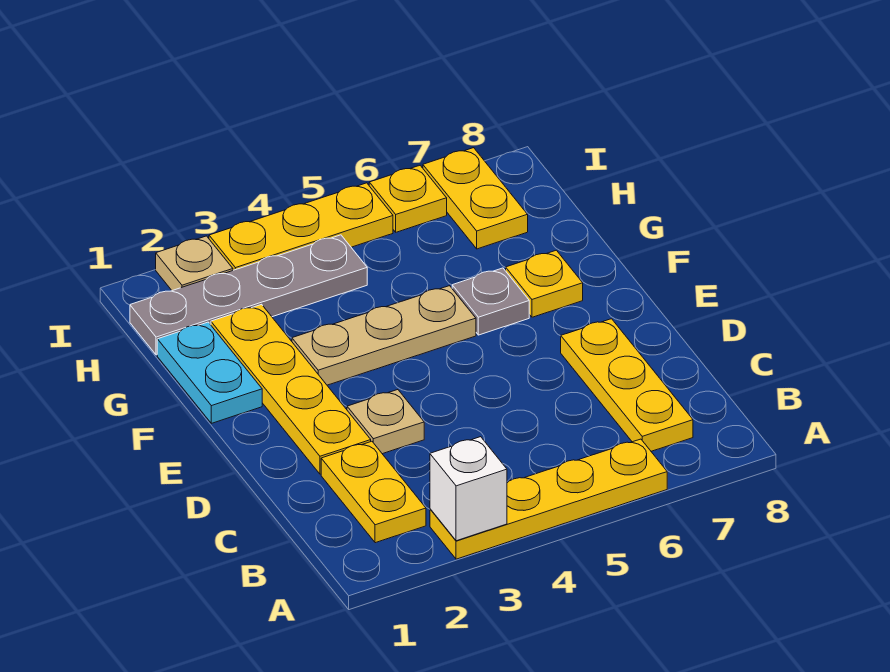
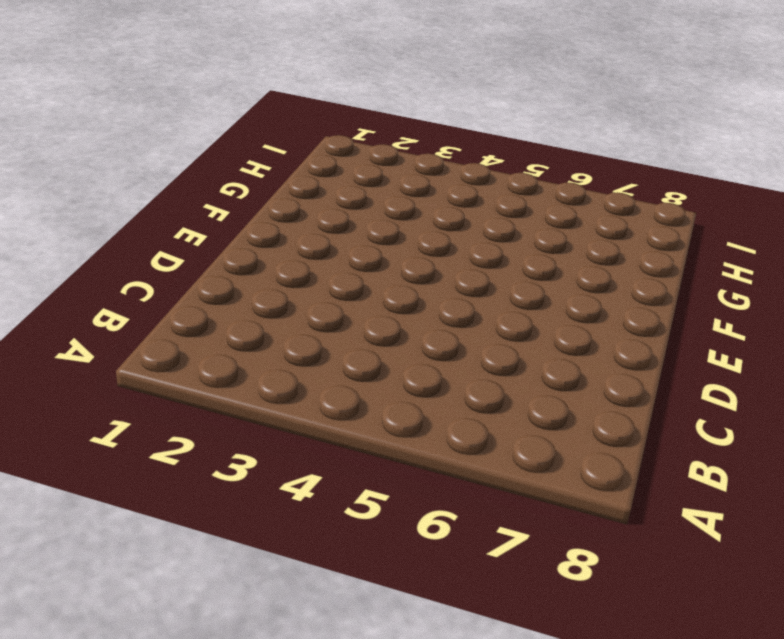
none -> yellow 1x4 plate [430,439,667,559]
none -> yellow 1x2 plate [321,441,426,543]
none -> yellow 1x3 plate [561,319,693,451]

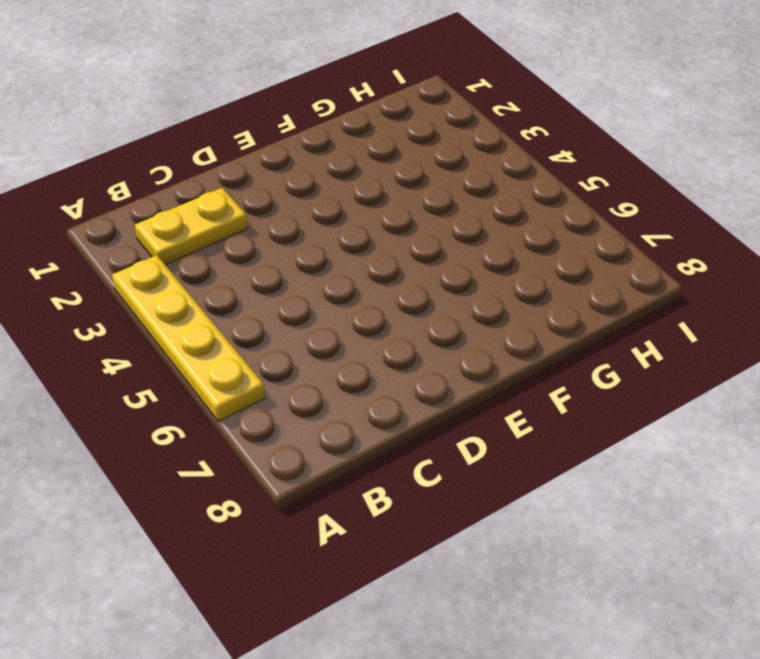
none -> yellow 1x3 plate [561,319,693,451]
none -> yellow 1x4 plate [211,304,371,474]
none -> tan 1x1 plate [347,390,424,454]

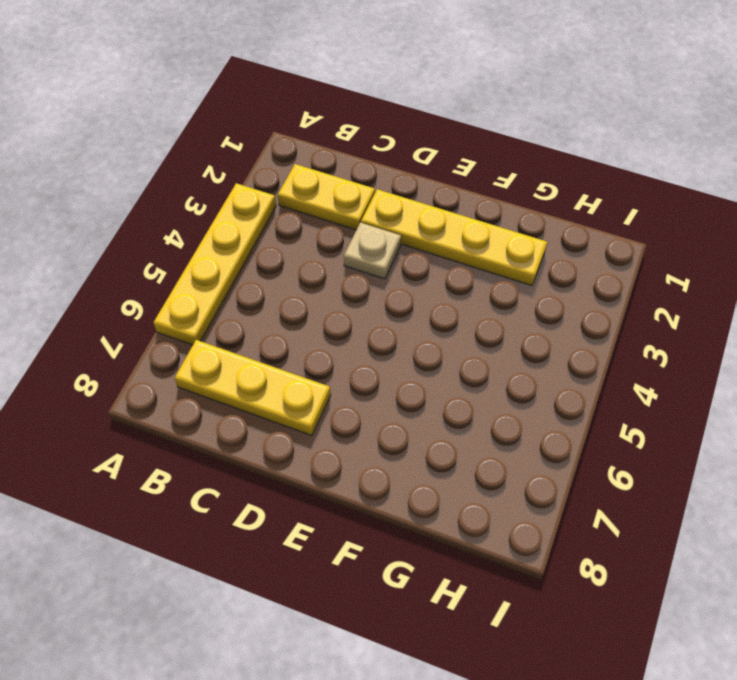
none -> cyan 1x2 plate [157,322,262,423]
none -> tan 1x3 plate [292,286,476,385]
none -> grey 1x1 plate [452,268,529,335]

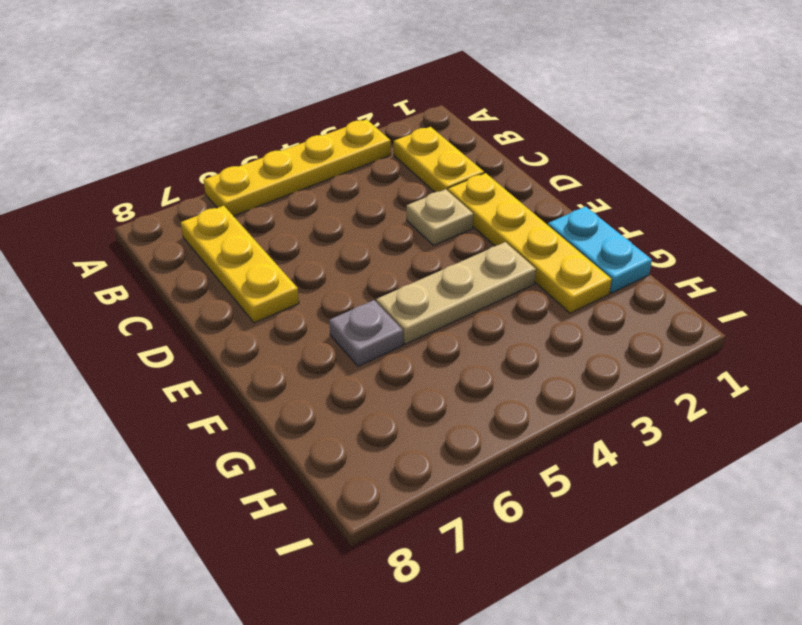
none -> yellow 1x1 plate [506,250,583,317]
none -> grey 1x4 plate [130,235,367,355]
none -> yellow 1x2 plate [423,148,528,249]

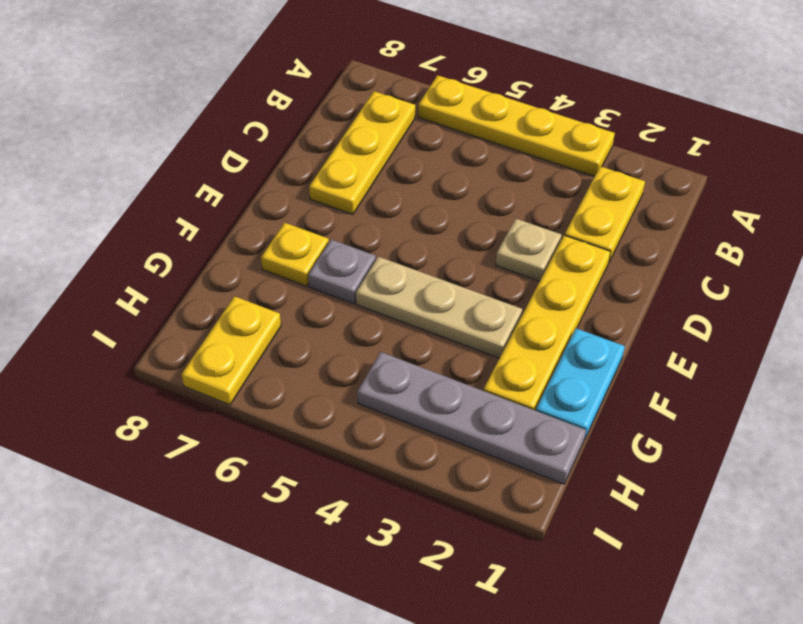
none -> tan 1x1 plate [156,236,233,291]
none -> yellow 1x3 plate [209,183,393,270]
none -> yellow 1x1 plate [369,166,447,232]

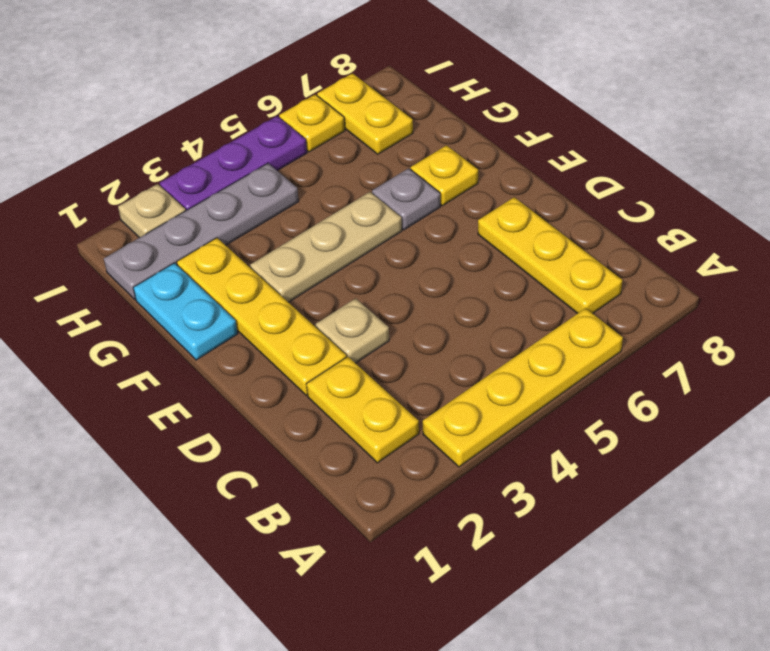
purple 1x3 plate [160,116,307,210] -> yellow 1x3 plate [209,183,393,270]
none -> white 1x1 brick [430,437,507,541]

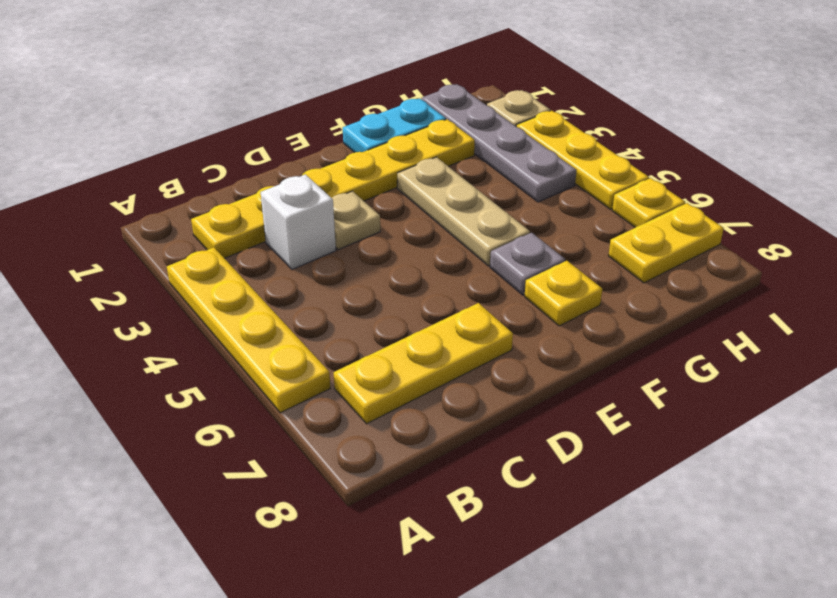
white 1x1 brick [261,174,336,269] -> white 1x1 brick moved to [430,437,507,541]

